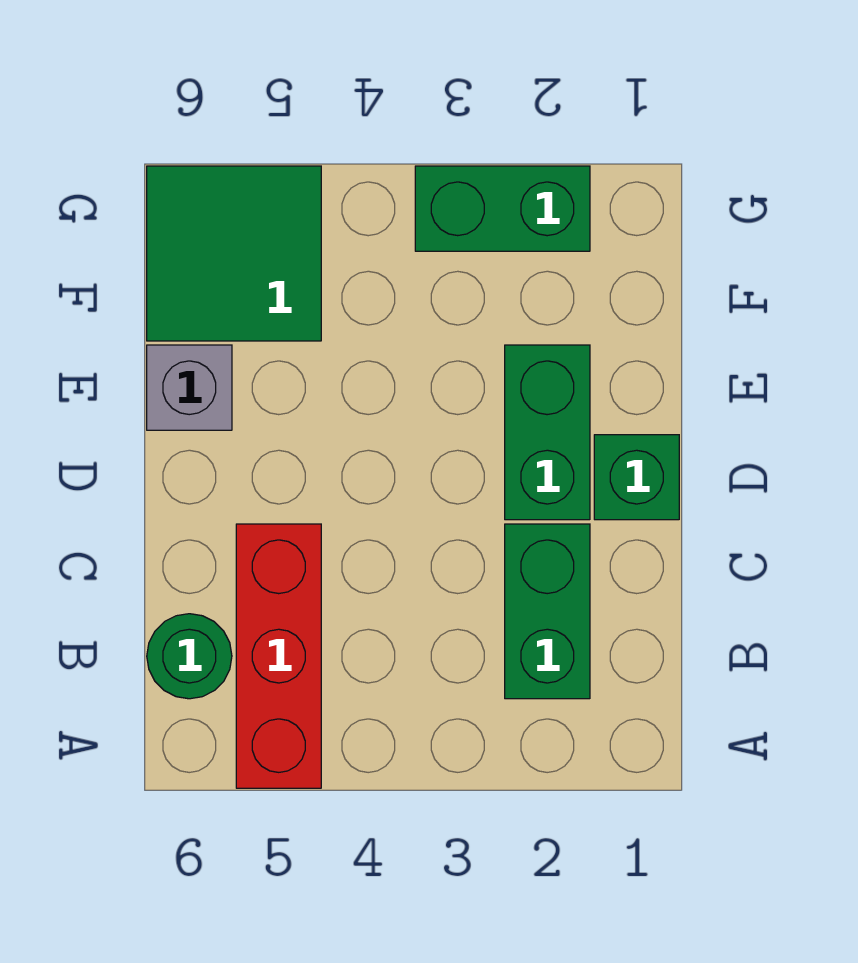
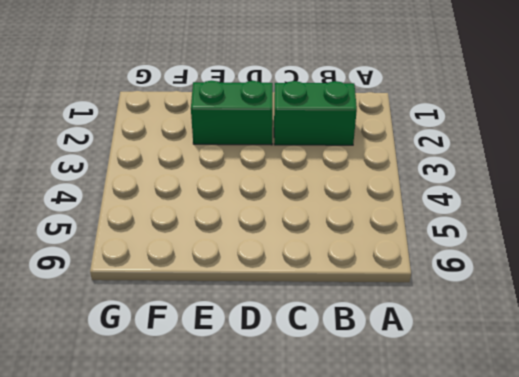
none -> red 1x3 brick [236,524,321,788]
none -> green 1x1 round brick [147,614,232,699]

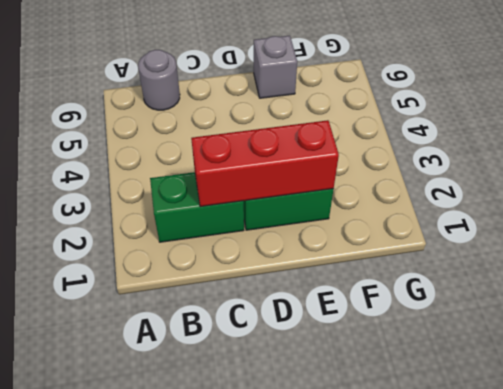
grey 1x1 round brick [138,50,180,110] -> green 1x1 round brick [147,614,232,699]
red 1x3 brick [191,120,339,207] -> red 1x3 brick moved to [236,524,321,788]
none -> green 1x1 brick [594,435,679,520]
none -> green 2x2 tile [147,166,321,341]

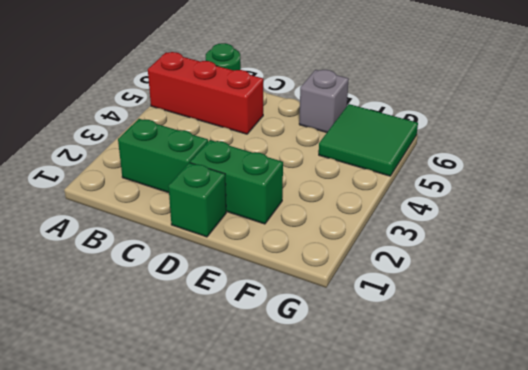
none -> green 1x2 brick [415,166,590,251]

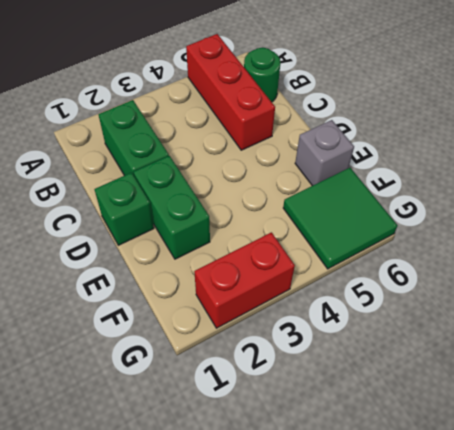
red 1x2 brick [194,232,295,328] -> green 1x2 brick [415,166,590,251]

